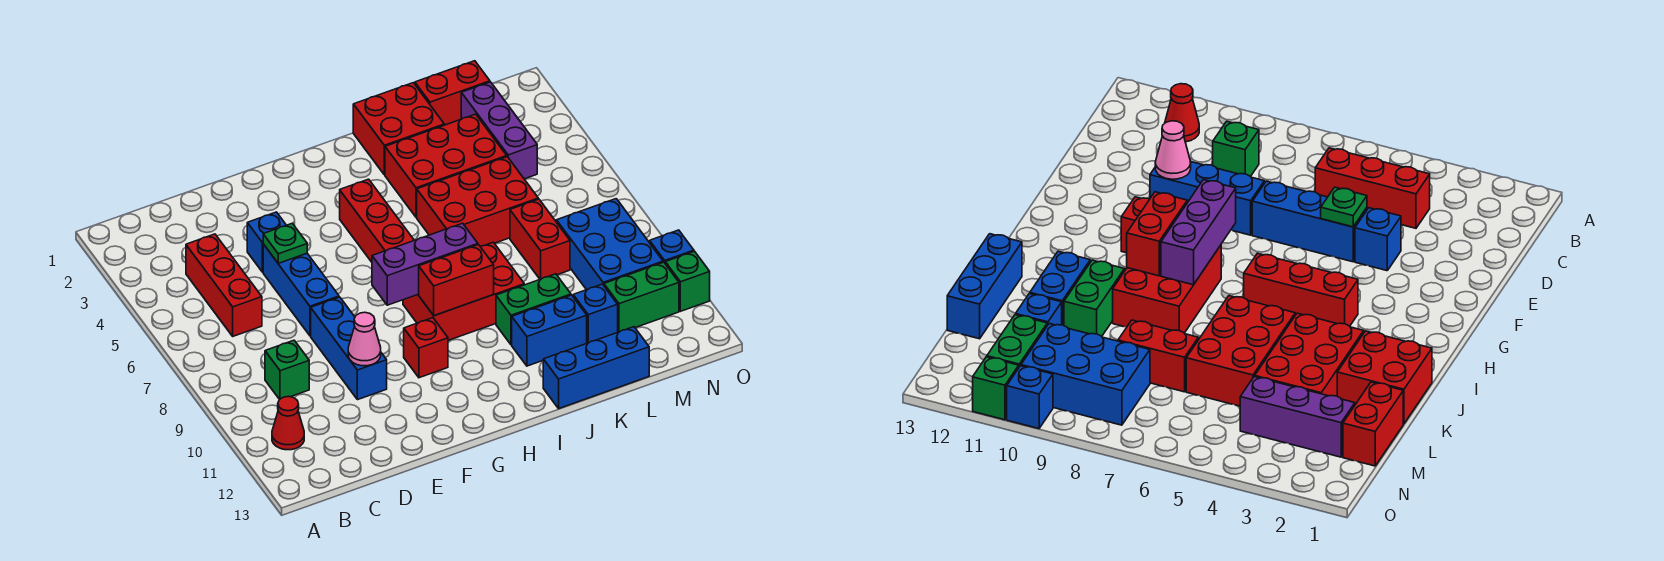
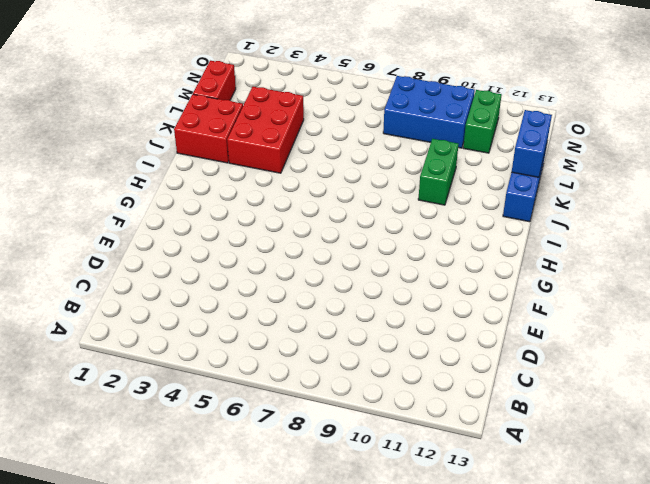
blue 1x2 brick [512,110,552,177] -> blue 1x2 brick moved to [512,295,587,366]
none -> red 1x1 cone [272,396,304,450]
none -> red 1x3 brick [186,234,262,336]
none -> green 1x1 brick [265,340,309,400]

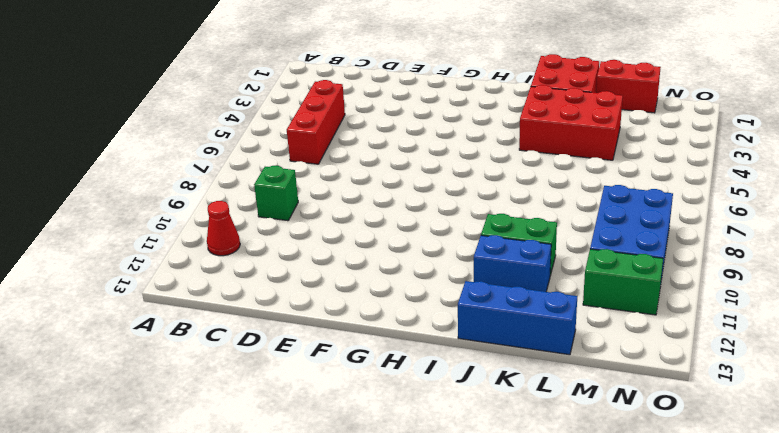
none -> blue 1x1 brick [247,212,286,272]
none -> blue 1x3 brick [263,244,339,336]
none -> blue 1x3 brick [311,297,387,400]

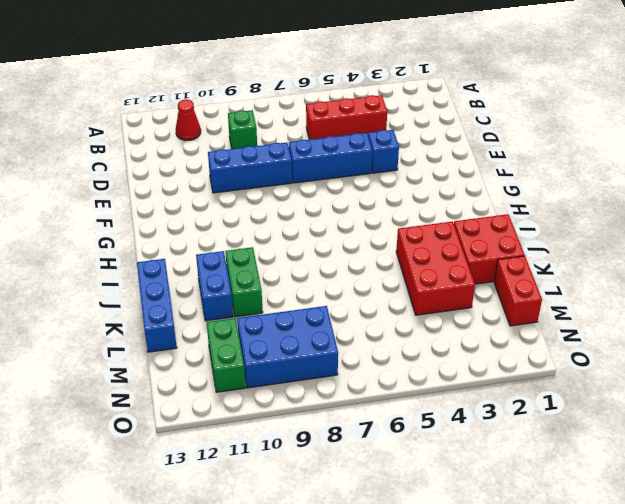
none -> red 1x1 brick [404,318,448,378]
none -> red 1x3 brick [340,179,414,262]
none -> red 2x3 brick [403,242,524,340]

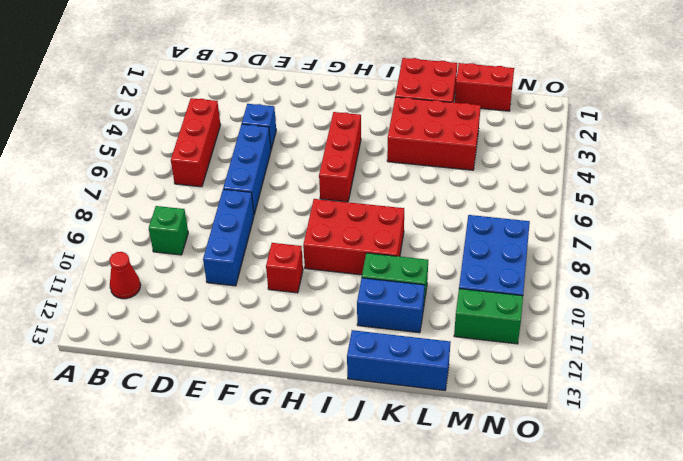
none -> red 2x3 brick [417,157,538,247]
none -> red 1x2 brick [510,199,570,279]
none -> blue 1x1 brick [573,284,618,343]

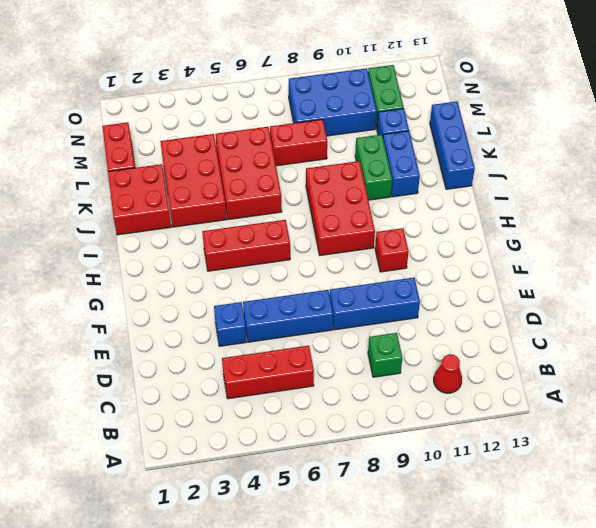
none -> purple 1x3 brick [461,82,537,179]
none -> blue 1x1 brick [650,230,694,263]
none -> green 1x1 brick [665,251,710,311]

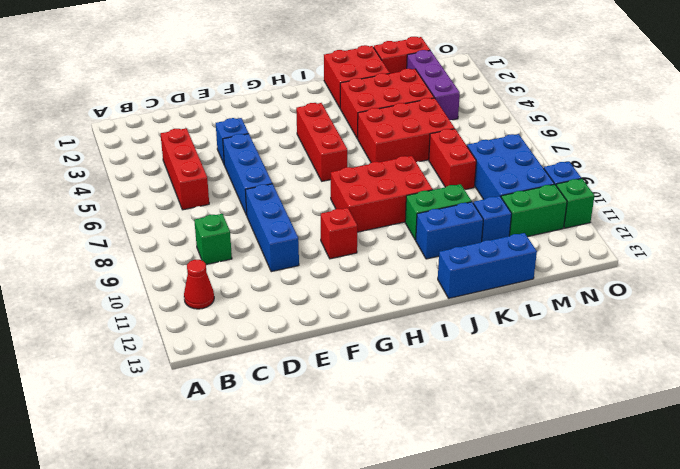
none -> green 1x1 plate [263,223,307,263]
none -> pink 1x1 cone [348,312,381,366]
none -> purple 1x3 brick [372,223,478,305]

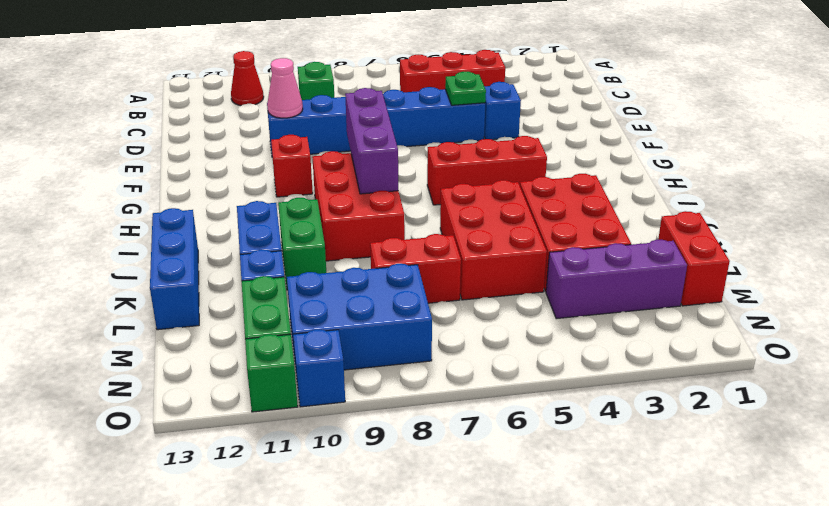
none -> red 2x2 brick [353,83,444,175]
none -> red 1x2 brick [419,245,494,316]

